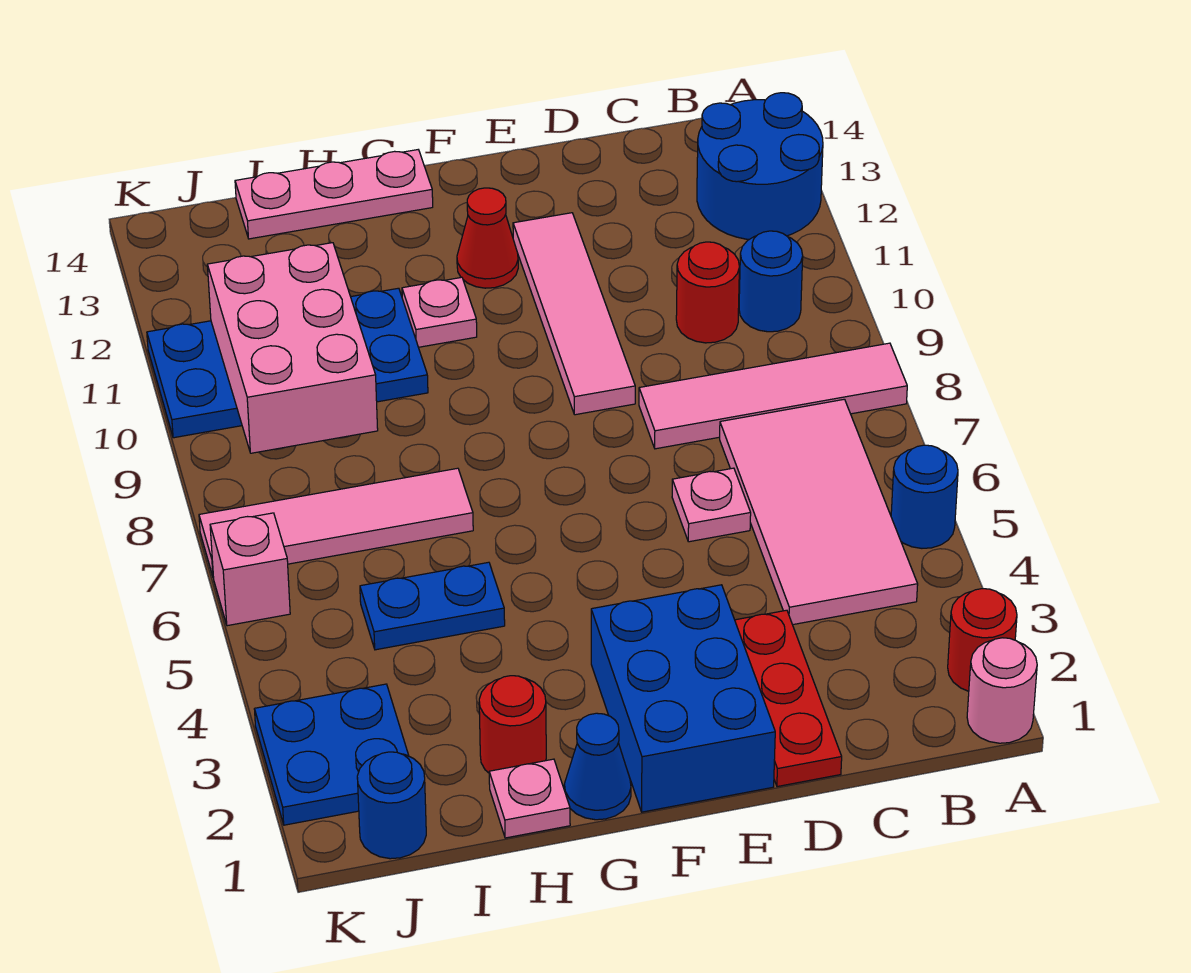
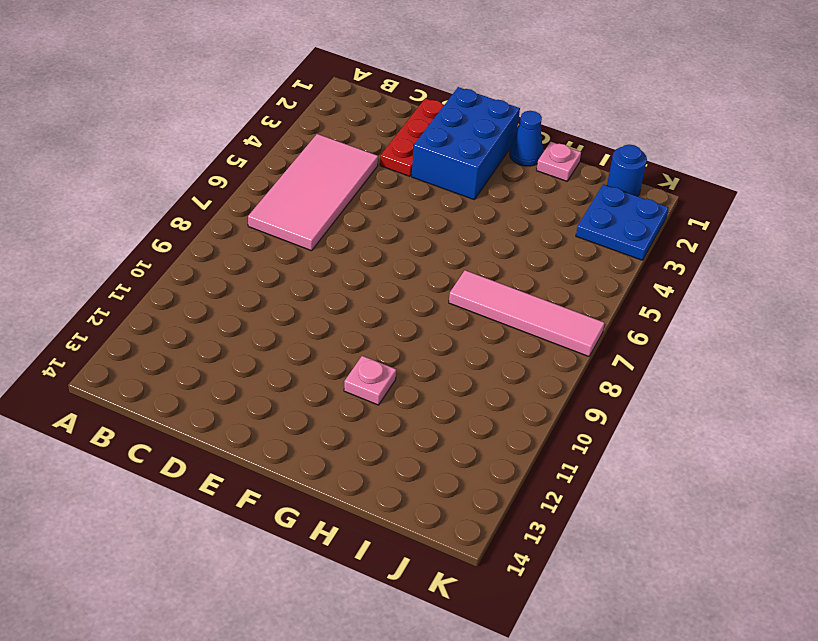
none -> pink 1x1 round brick [967,638,1037,743]
none -> red 1x1 round brick [948,589,1017,691]
none -> blue 1x1 round brick [891,445,958,548]

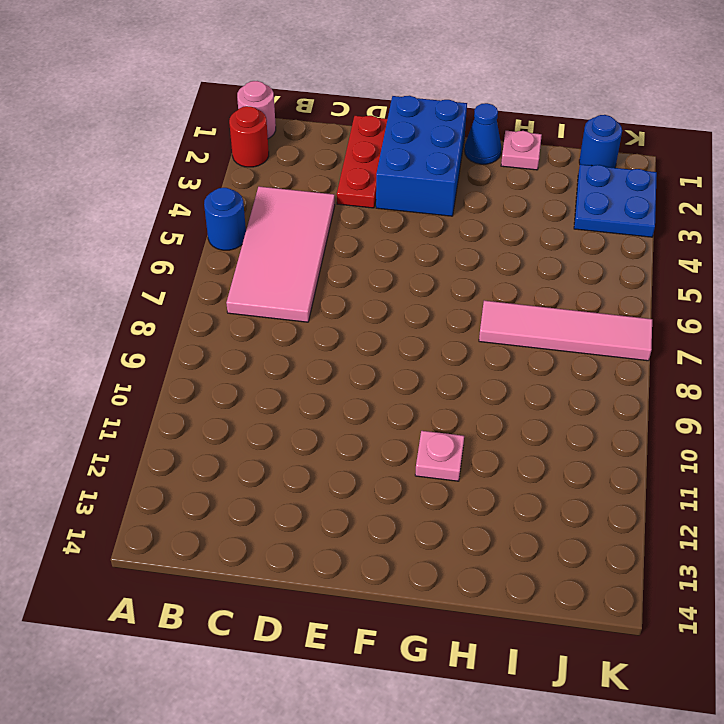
none -> pink 1x4 tile [639,343,907,449]
none -> blue 2x2 round brick [697,93,823,239]
none -> blue 1x1 round brick [739,231,803,332]

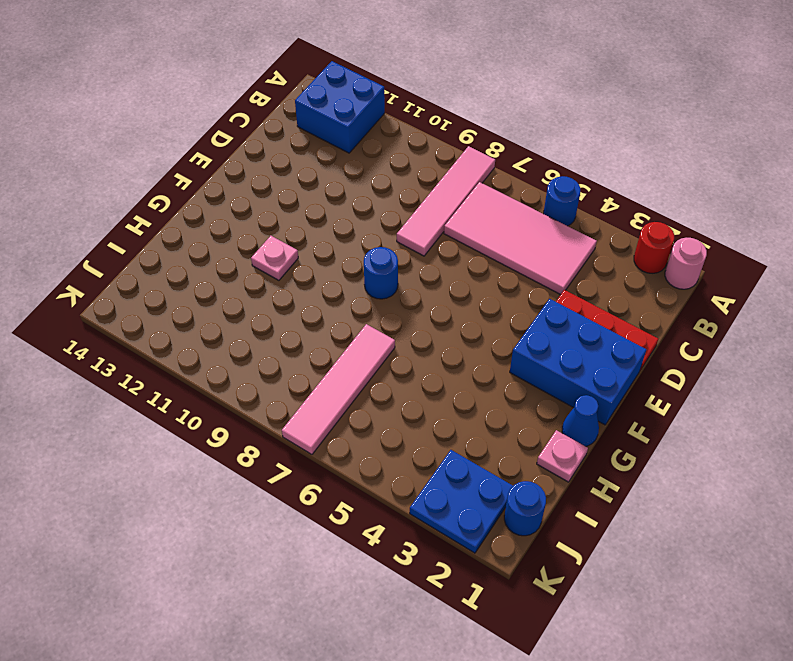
blue 2x2 brick [295,61,385,153] -> blue 2x2 round brick [697,93,823,239]
blue 1x1 round brick [364,247,398,299] -> blue 1x1 round brick moved to [739,231,803,332]
none -> red 1x1 round brick [676,242,739,343]
none -> pink 1x1 plate [672,468,751,542]
none -> pink 1x4 tile [513,213,635,415]

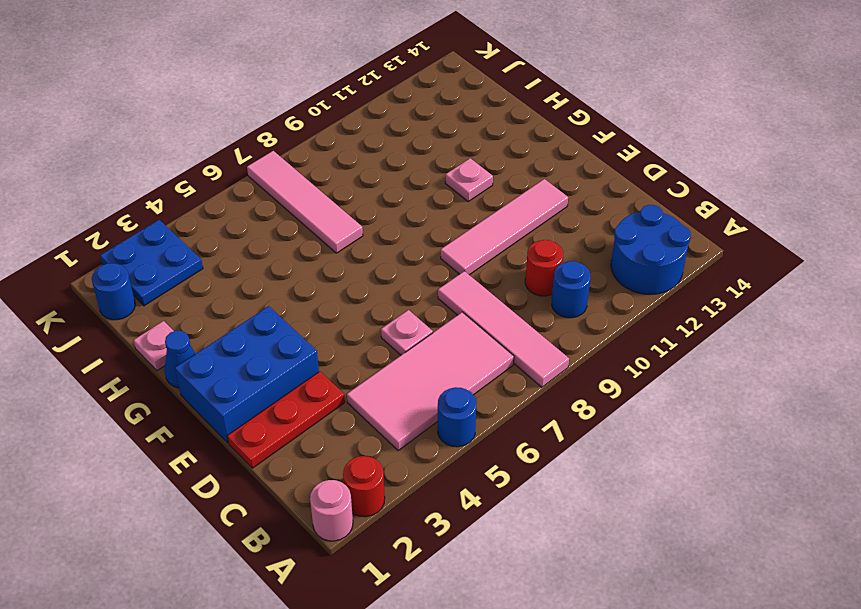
none -> red 1x1 cone [457,188,518,288]
none -> pink 1x3 plate [235,150,433,239]
none -> red 1x1 round brick [479,676,546,773]

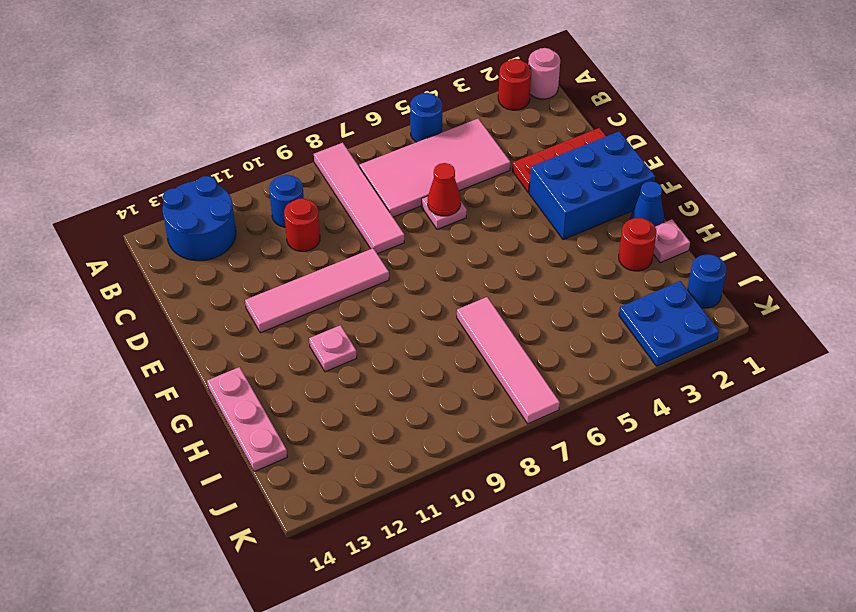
red 1x1 cone [428,163,461,216] -> red 1x1 cone moved to [457,188,518,288]
none -> blue 1x2 plate [360,562,505,650]
none -> blue 2x4 plate [147,288,428,438]
none -> pink 1x1 brick [210,513,290,626]

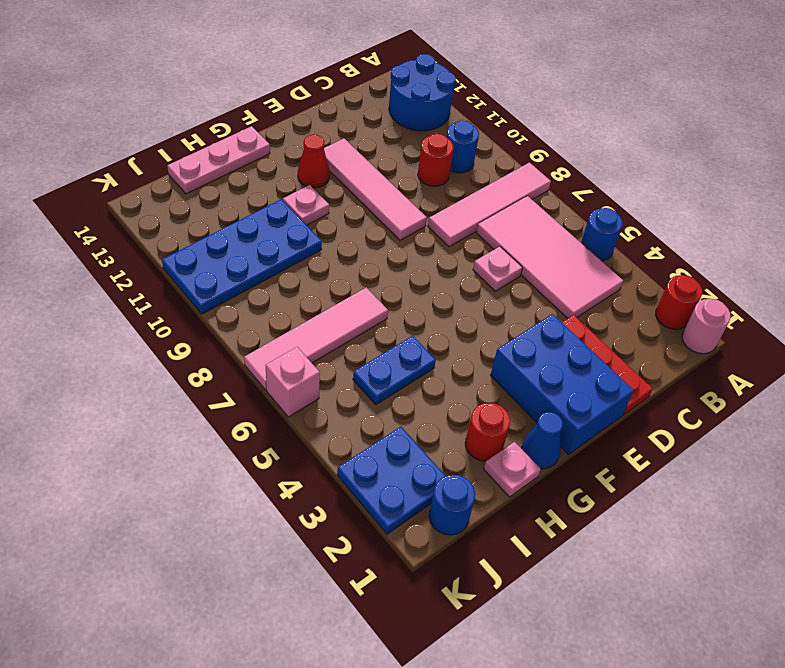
none -> pink 2x3 brick [207,243,378,453]

